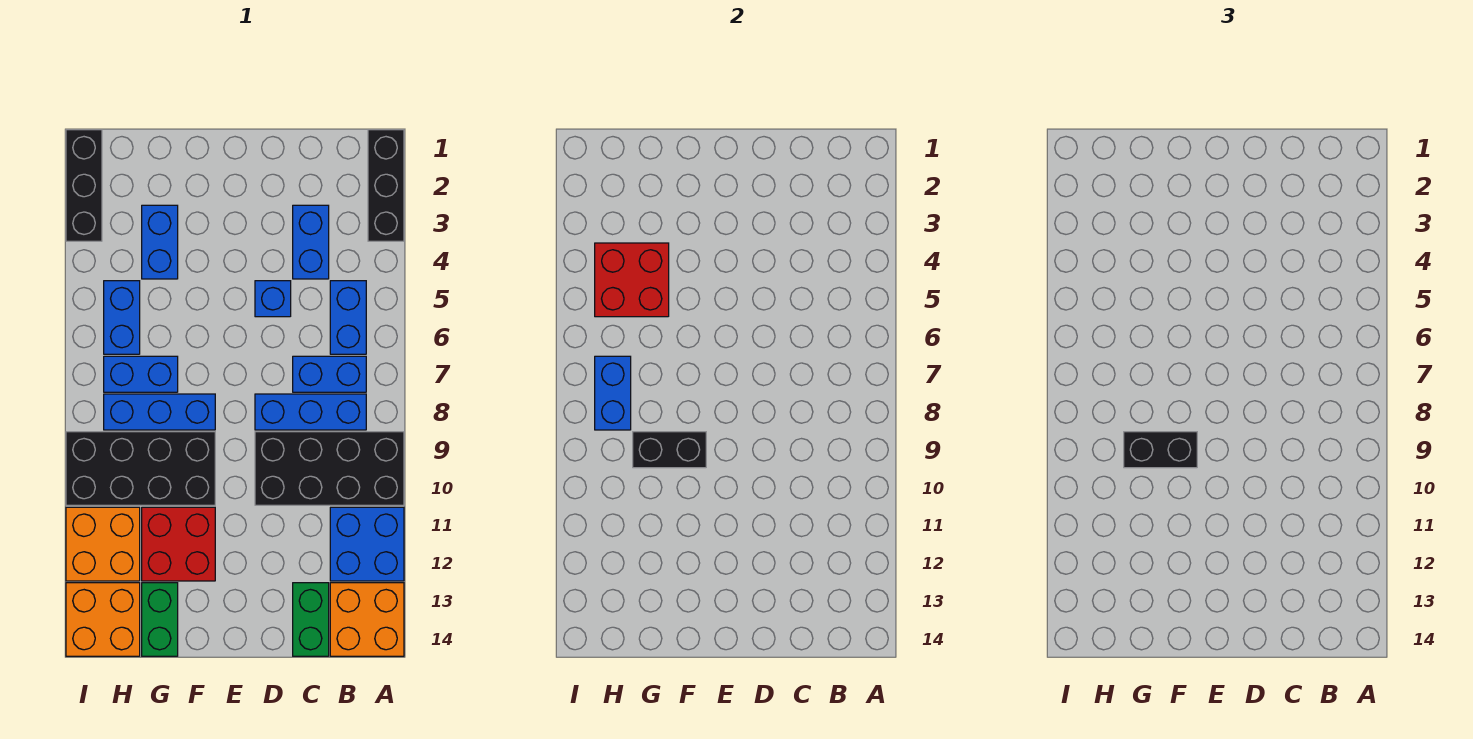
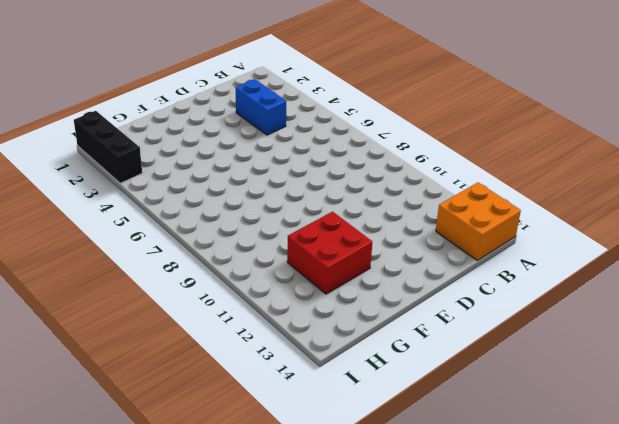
none -> black 1x3 brick [368,130,404,241]
none -> black 2x4 brick [255,432,404,505]
none -> blue 2x2 brick [330,507,404,581]

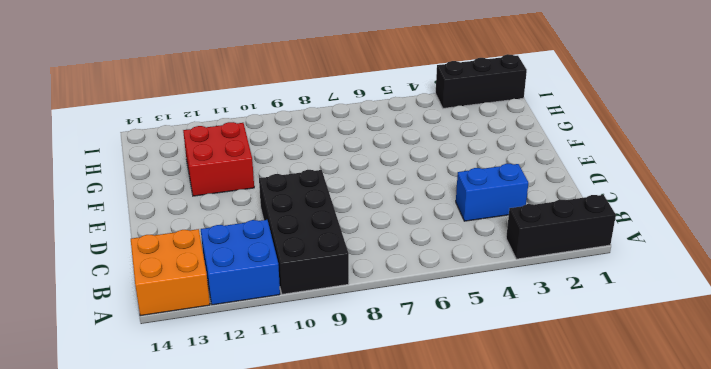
none -> blue 1x2 brick [330,281,366,354]
none -> blue 1x2 brick [293,356,366,392]
none -> blue 1x3 brick [255,394,366,430]

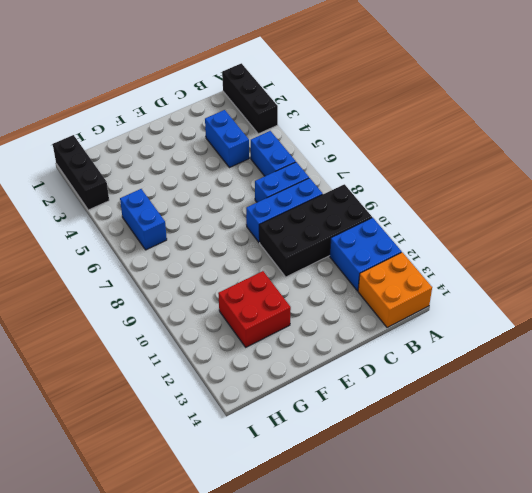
none -> green 1x2 brick [293,583,329,656]
none -> blue 1x1 brick [255,281,291,317]
none -> blue 1x3 brick [104,394,215,430]

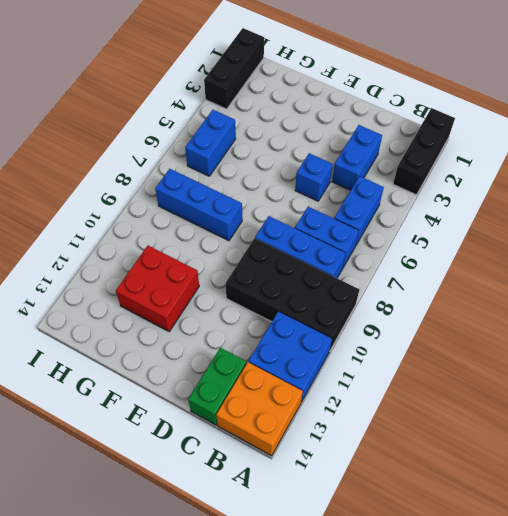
none -> black 2x4 brick [66,432,215,505]
none -> blue 1x2 brick [142,205,178,279]
none -> blue 1x2 brick [104,356,178,392]

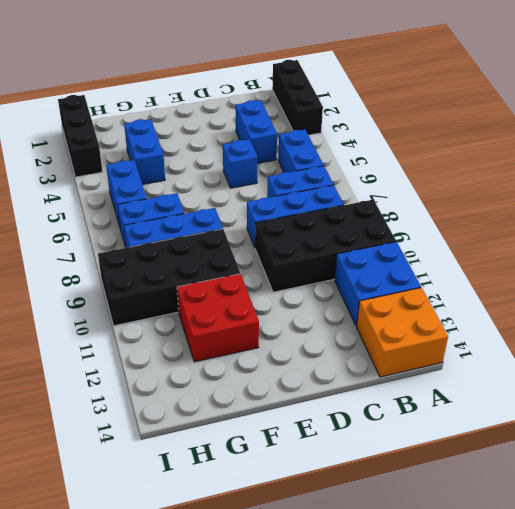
none -> green 1x2 brick [293,583,329,656]
none -> green 1x2 brick [142,583,178,656]
none -> orange 2x2 brick [66,507,140,581]

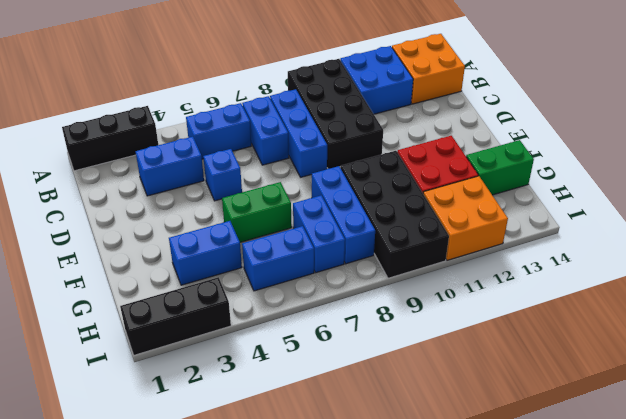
green 1x2 brick [222,182,292,242] -> green 1x2 brick moved to [293,583,329,656]
none -> orange 2x2 brick [66,583,140,656]
none -> black 1x2 brick [633,432,706,468]
none -> red 2x2 brick [595,243,669,317]

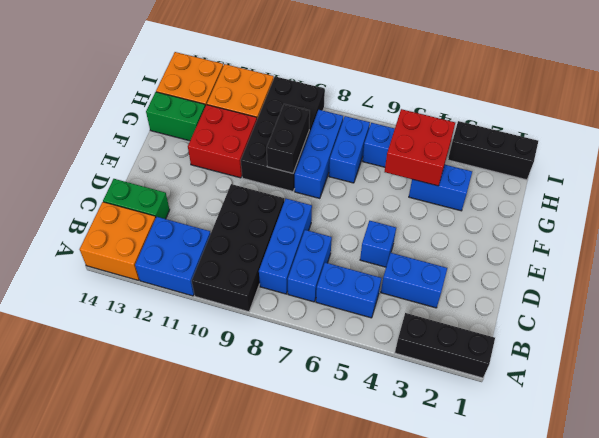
none -> blue 1x2 brick [595,356,631,430]
none -> black 1x2 brick [1124,432,1197,468]

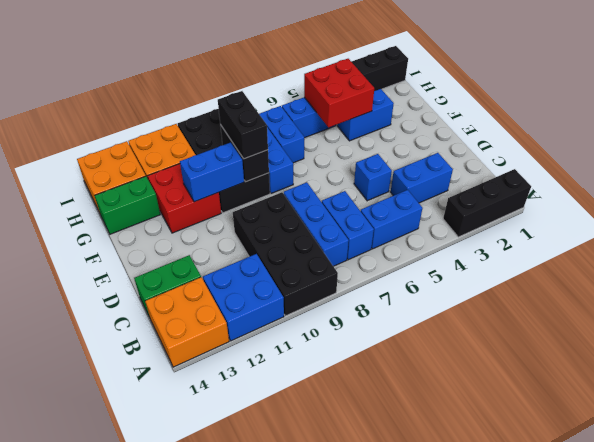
blue 1x2 brick [180,142,244,202] -> blue 1x2 brick moved to [595,356,631,430]

